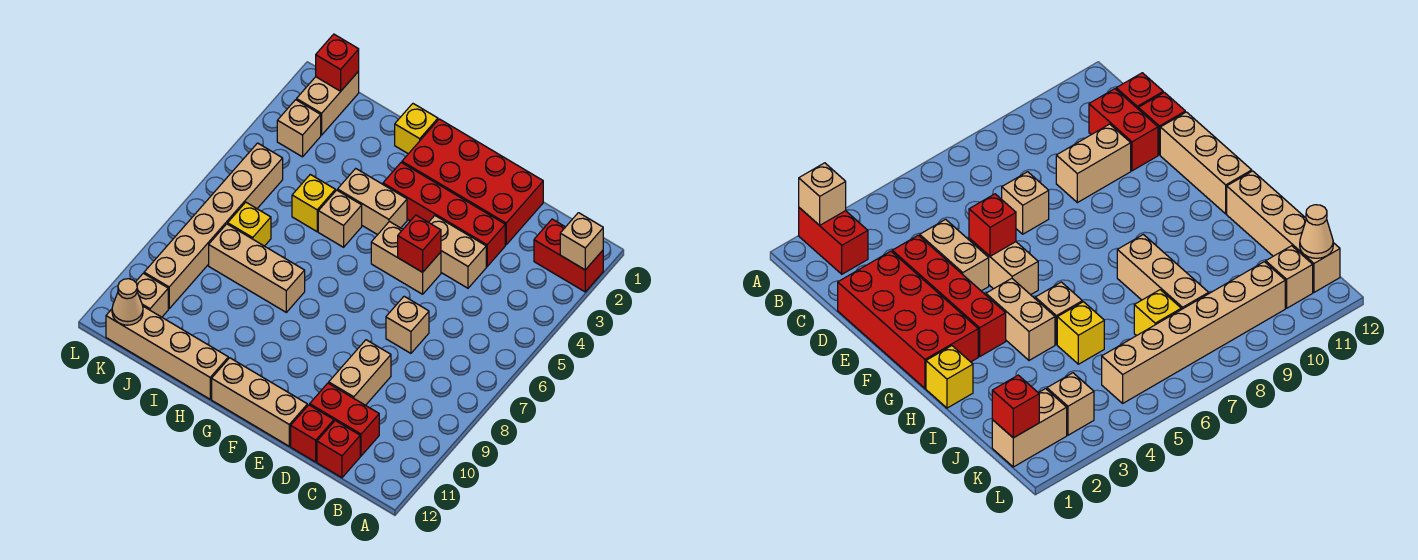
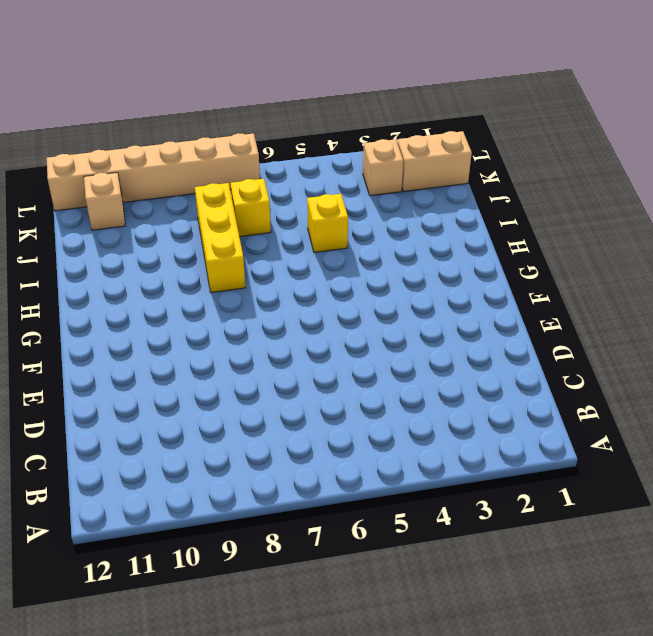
yellow 1x3 brick [195,183,246,292] -> tan 1x3 brick [209,224,305,312]
tan 1x6 brick [46,133,260,211] -> tan 1x6 brick moved to [144,143,283,309]
none -> red 1x2 brick [534,219,603,292]
none -> red 1x2 brick [310,383,379,456]
none -> red 1x1 brick [317,421,360,478]

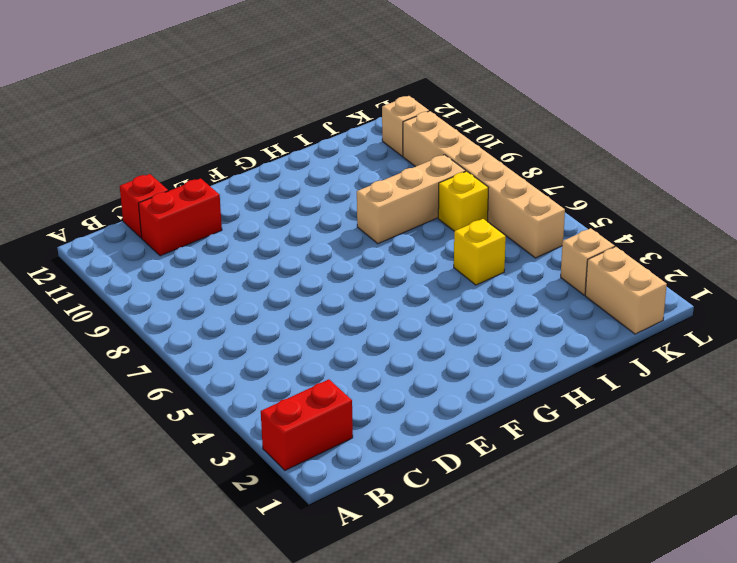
none -> red 2x4 brick [402,119,543,245]
none -> red 1x4 brick [383,163,505,266]
none -> tan 1x2 brick [429,216,486,288]

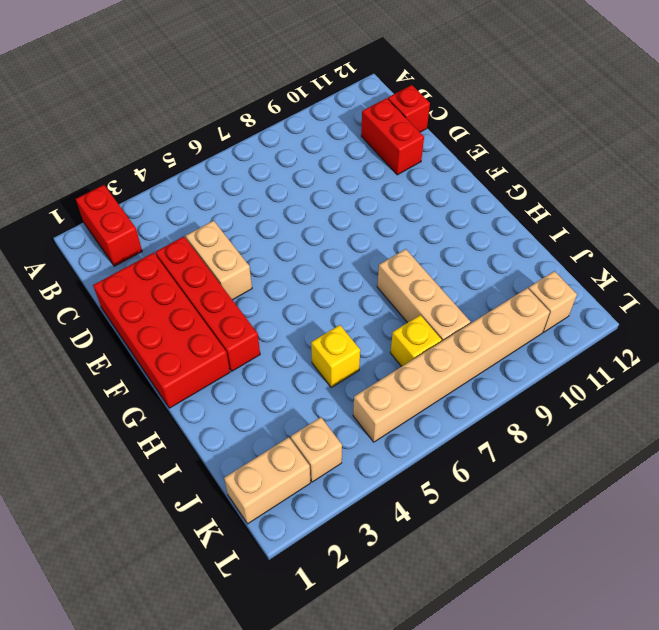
none -> tan 1x1 brick [386,296,429,353]
none -> tan 1x2 brick [329,340,391,405]
none -> red 1x1 brick [291,405,334,462]

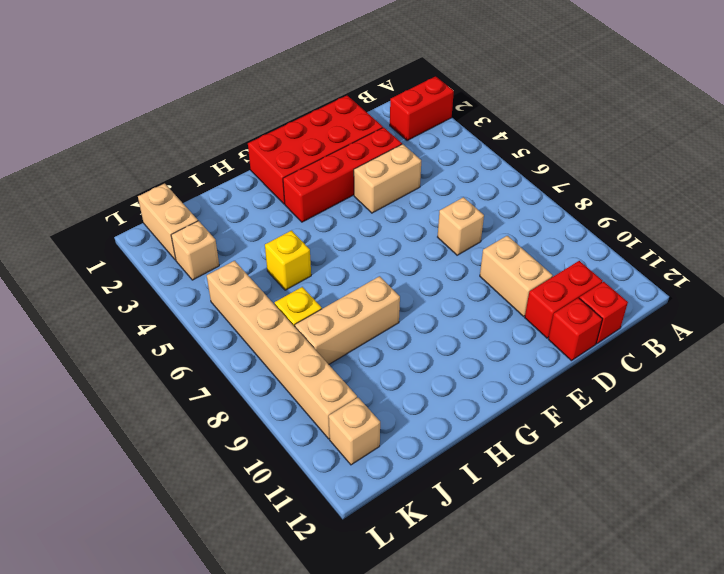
none -> tan 1x2 brick [371,222,441,294]
none -> tan 1x3 brick [212,358,307,446]
none -> tan 1x2 brick [338,169,407,235]

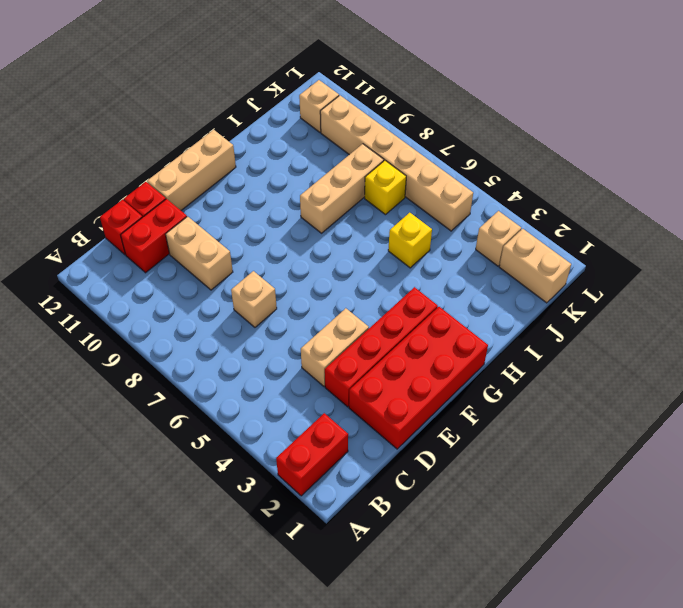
none -> tan 1x2 brick [371,222,441,294]
none -> tan 1x2 brick [338,169,407,235]
none -> yellow 1x1 brick [395,104,438,154]

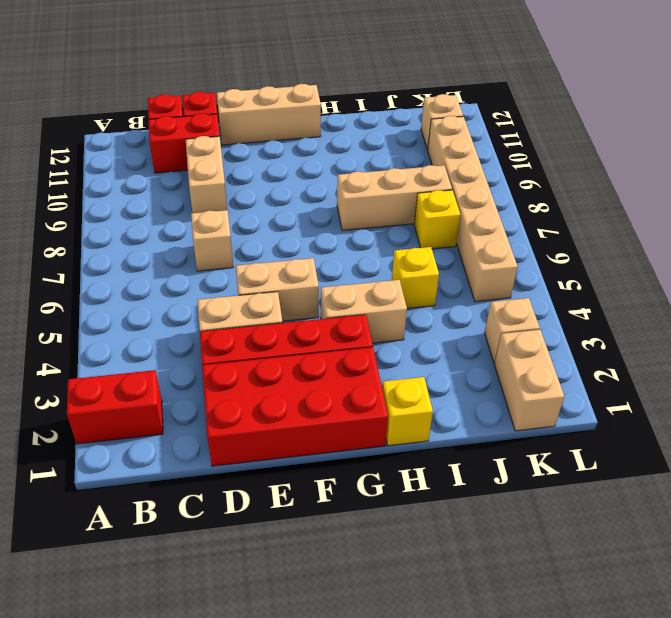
none -> tan 1x1 brick [318,190,362,247]
none -> tan 1x4 brick [106,306,228,399]
none -> tan 1x1 brick [560,213,603,270]

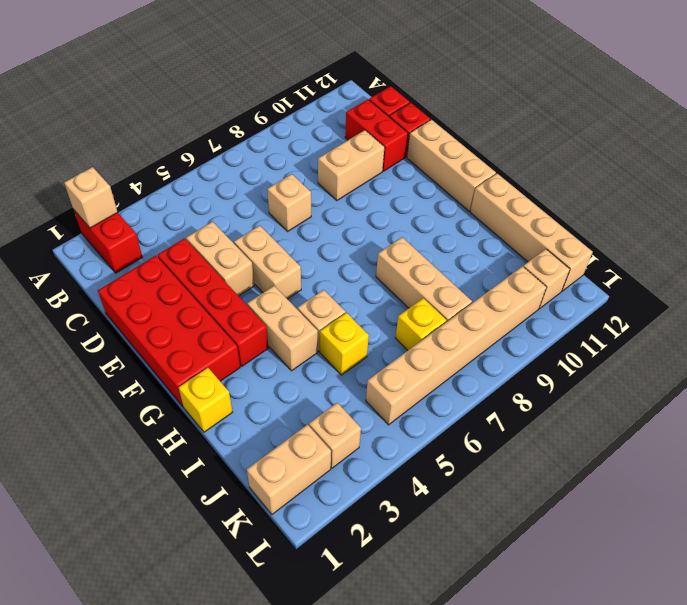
none -> red 1x1 brick [398,215,441,272]
none -> red 1x1 brick [316,34,359,91]
none -> tan 1x1 cone [112,279,143,325]

